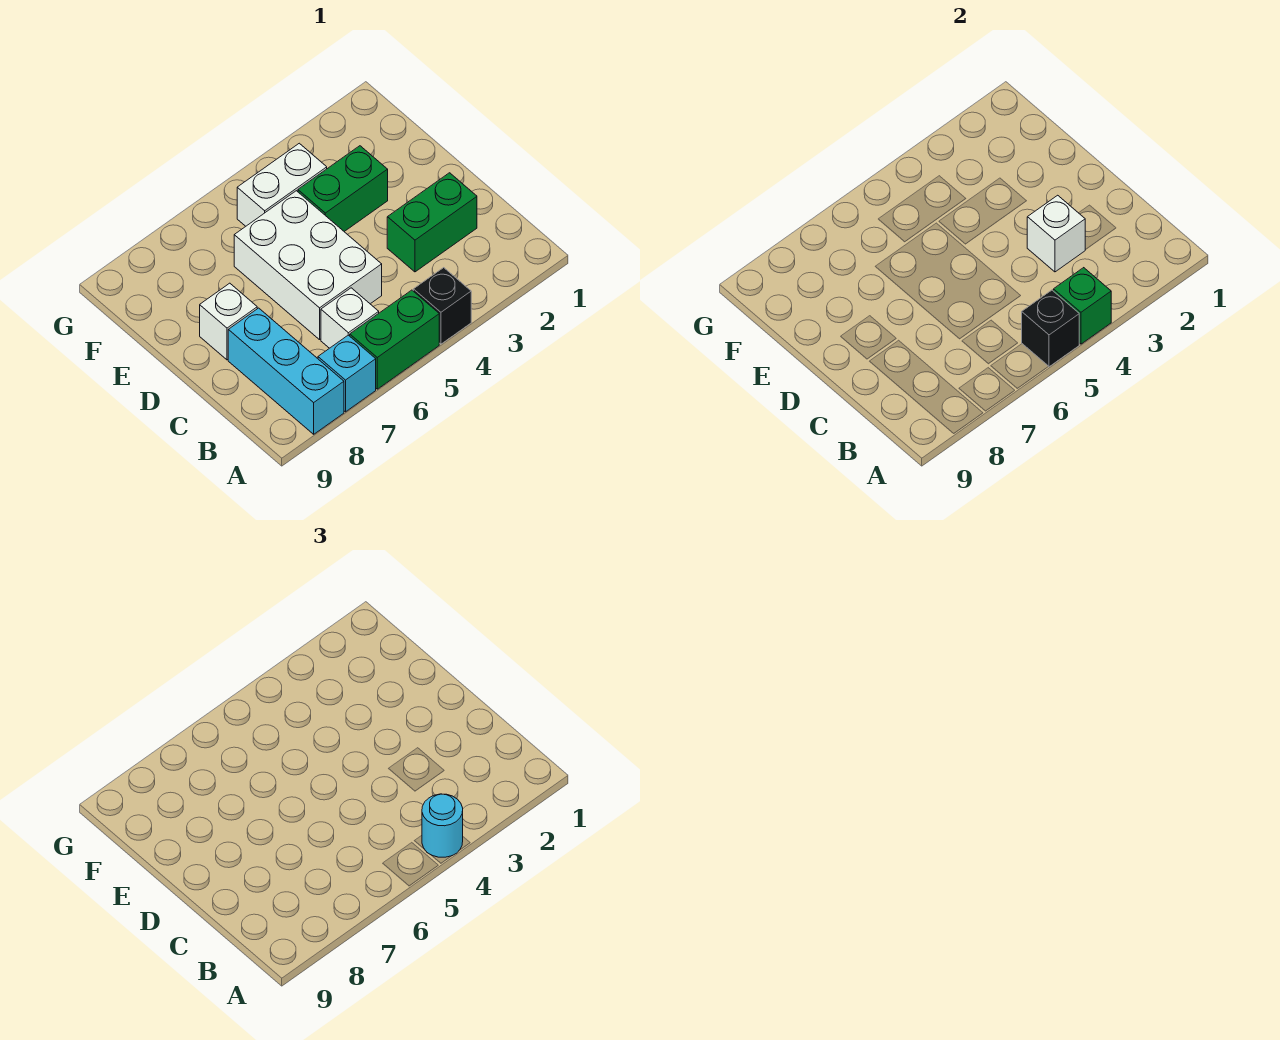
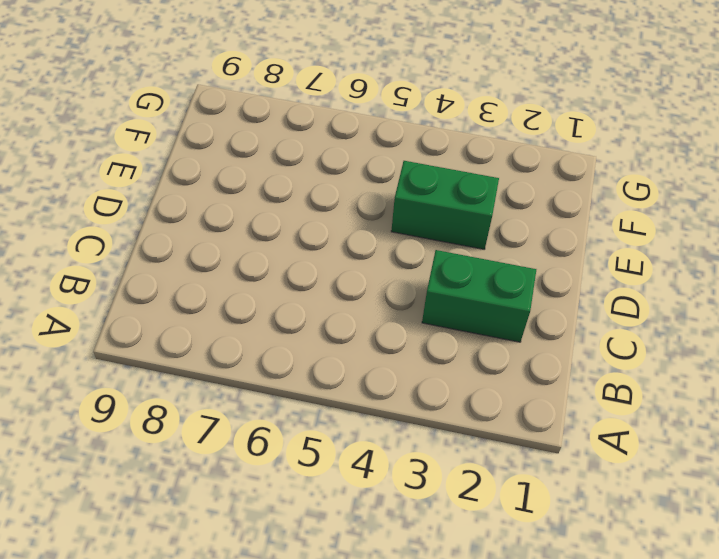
none -> black 1x1 brick [413,268,471,344]
none -> green 1x2 brick [350,290,439,389]
none -> cyan 1x1 brick [318,335,376,412]

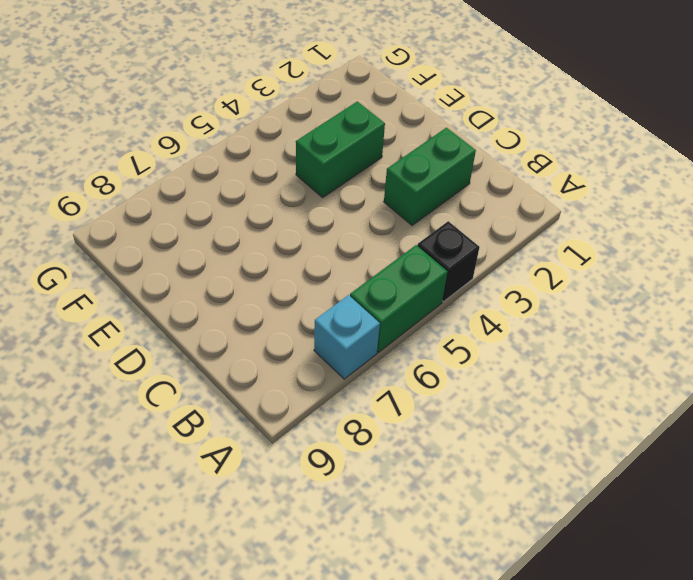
none -> cyan 1x3 brick [228,308,344,434]
none -> white 1x1 brick [321,288,379,348]
none -> white 2x3 brick [234,191,382,340]

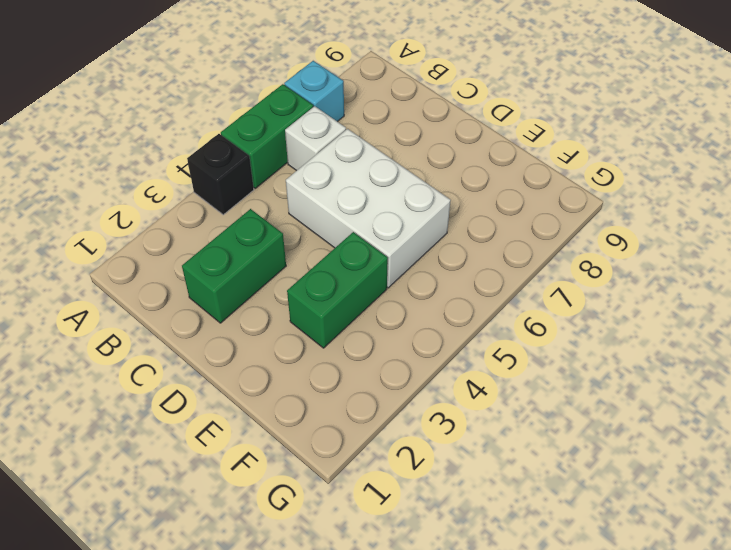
none -> cyan 1x3 brick [228,308,344,434]
none -> white 1x1 brick [200,283,257,360]
none -> white 1x2 brick [237,143,327,226]

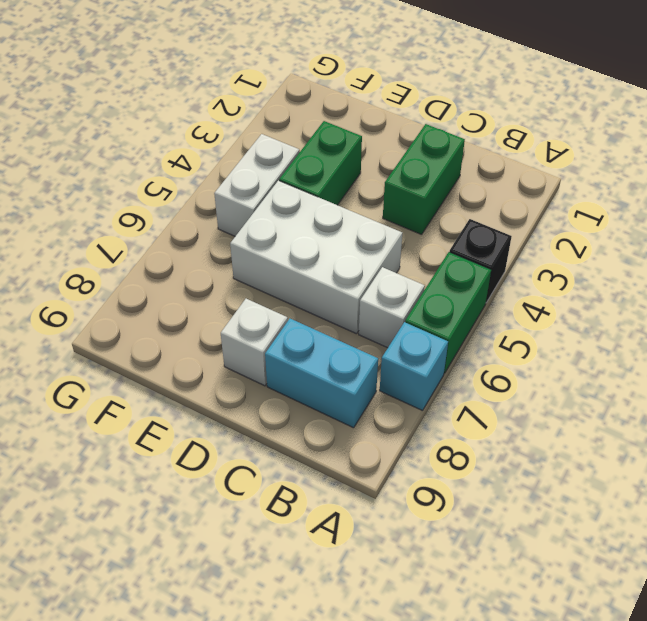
cyan 1x2 brick [265,319,378,428] -> cyan 1x3 brick [228,308,344,434]
none -> green 1x1 brick [1053,268,1111,344]
none -> black 1x1 brick [1022,290,1079,367]
none -> white 1x1 brick [1027,195,1085,272]

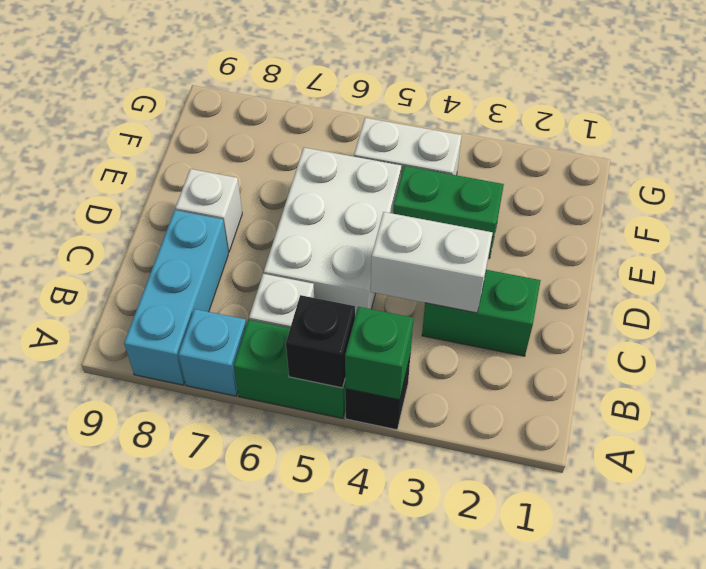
white 1x2 brick [371,212,492,313] -> white 1x1 brick [1027,195,1085,272]
none -> cyan 1x1 round brick [422,794,463,857]

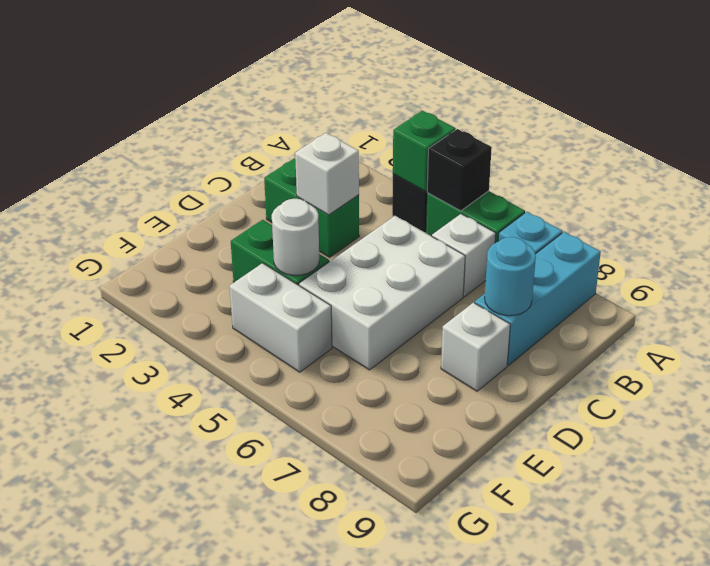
cyan 1x1 round brick [485,237,536,316] -> cyan 1x1 round brick moved to [422,794,463,857]
white 1x1 round brick [272,199,319,275] -> none

